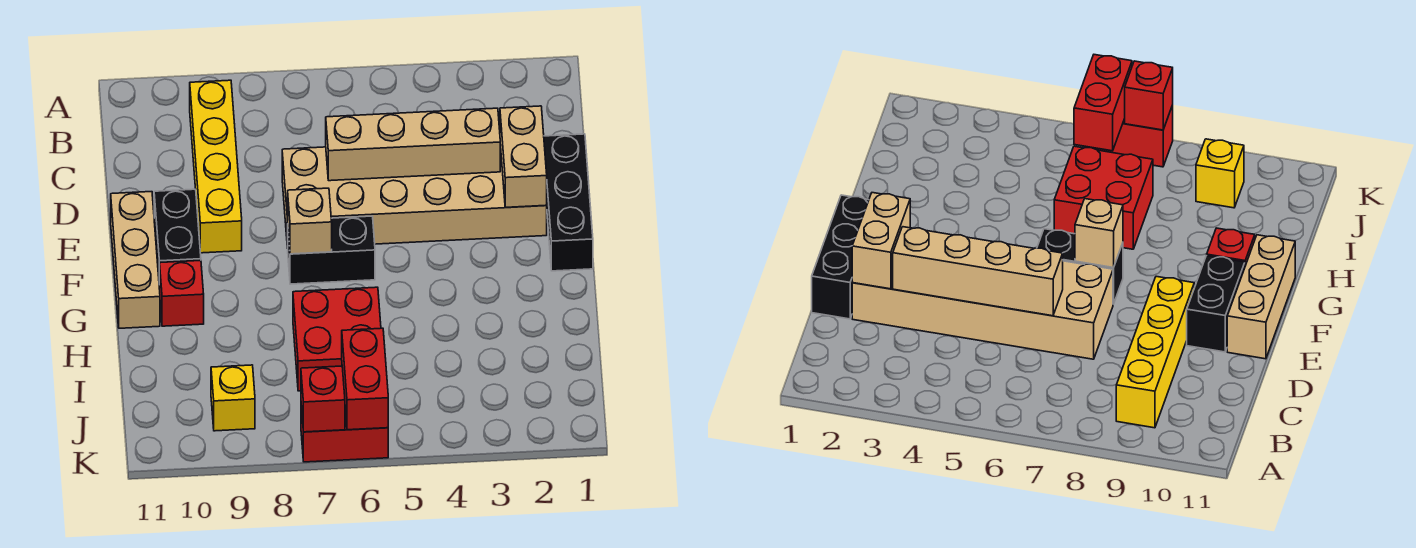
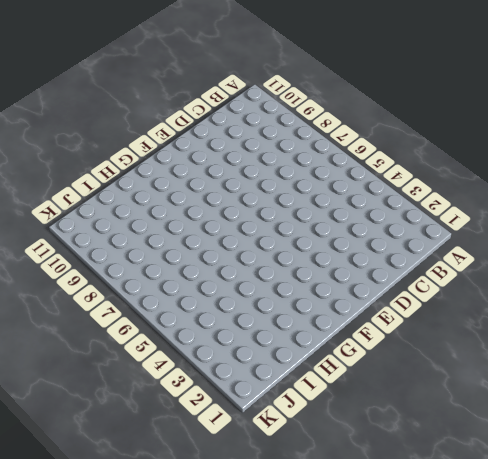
none -> yellow 1x4 brick [190,80,242,253]
none -> black 1x3 brick [544,134,593,271]
none -> tan 2x6 brick [282,145,547,248]

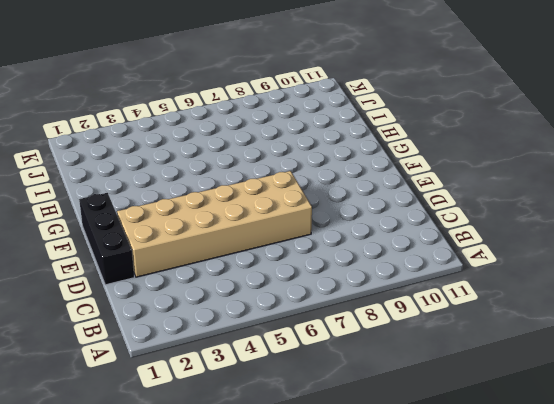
none -> yellow 1x4 brick [190,80,242,253]
none -> black 1x2 brick [154,189,201,289]
none -> tan 1x3 brick [111,192,160,328]

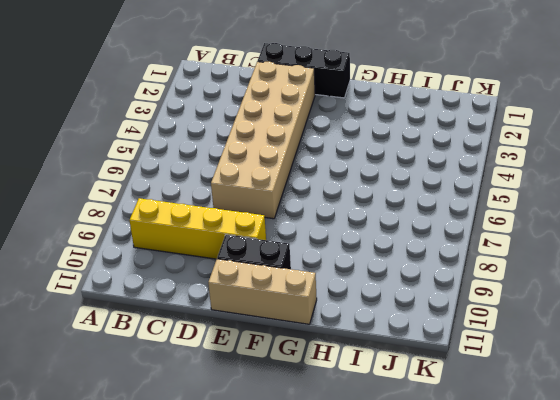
none -> black 1x2 brick [288,216,375,284]
none -> red 1x1 brick [160,261,204,326]
none -> red 2x2 brick [293,287,381,391]

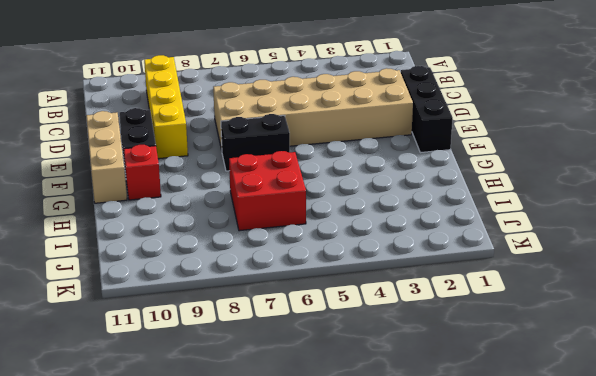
none -> yellow 1x1 brick [211,365,255,431]
none -> red 1x2 brick [301,406,388,462]
none -> tan 1x2 brick [500,106,547,207]

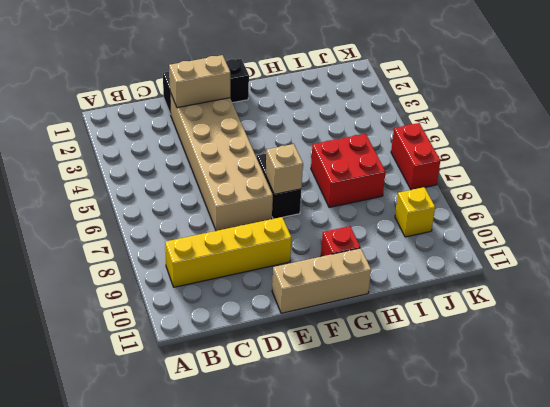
none -> black 1x2 brick [154,189,201,289]
none -> tan 1x4 brick [326,108,500,181]
none -> red 1x2 brick [342,328,388,430]

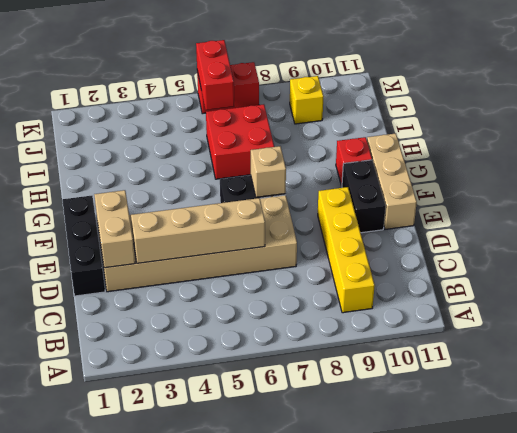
none -> red 1x1 brick [301,366,345,432]

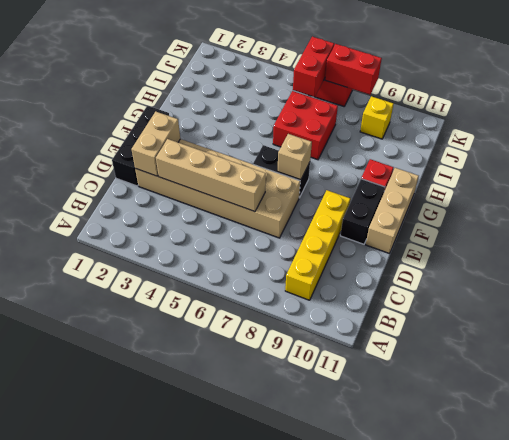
red 1x2 brick [325,44,382,95] -> red 1x1 brick [301,366,345,432]

